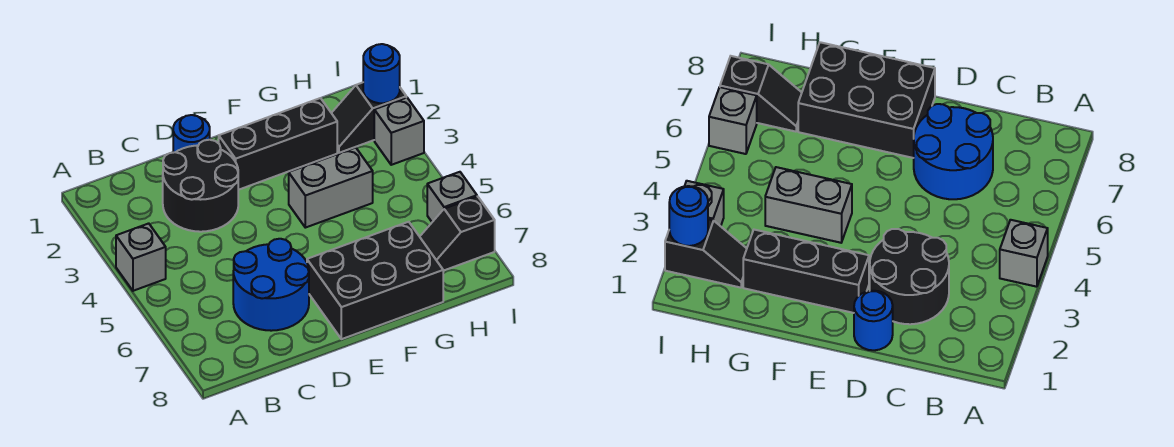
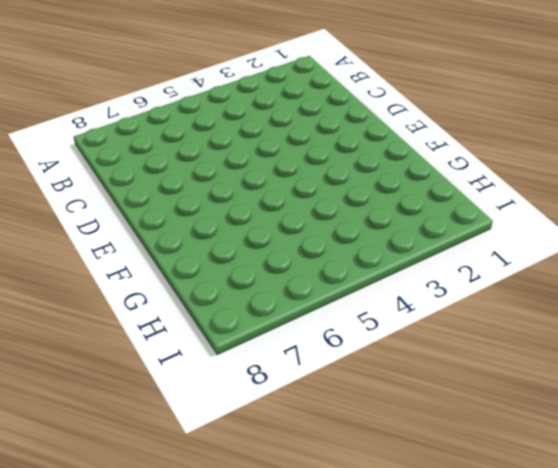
none -> grey 1x1 brick [116,223,166,291]
none -> black 2x2 round brick [163,140,238,232]
none -> blue 2x2 round brick [233,239,309,331]

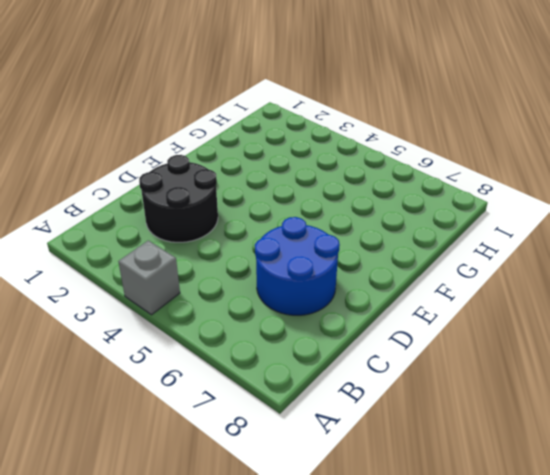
none -> blue 1x1 round brick [173,115,210,153]
none -> black 1x3 brick [219,98,337,190]
none -> black 2x3 brick [307,222,443,339]

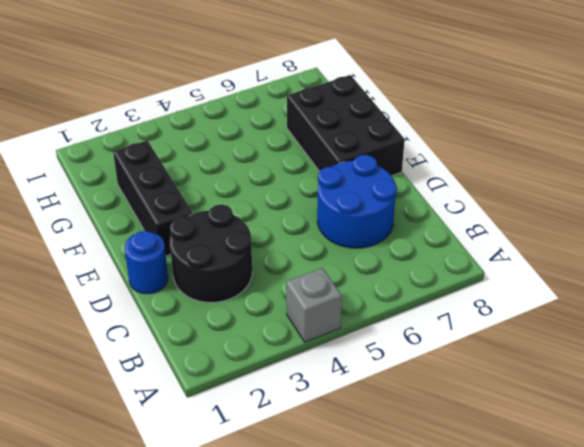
none -> grey 1x2 brick [289,148,373,228]
none -> black 1x2 slope [332,83,406,153]
none -> black 1x2 slope [420,196,495,271]

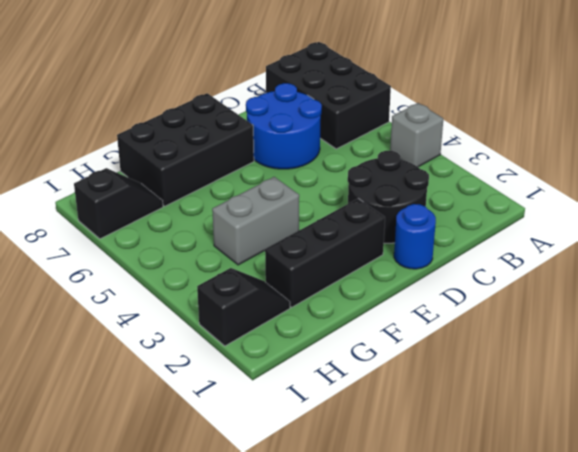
black 2x3 brick [266,42,391,149] -> none
none -> grey 1x1 brick [374,98,424,165]
none -> grey 1x1 brick [427,172,477,222]
none -> blue 1x1 round brick [363,44,400,103]

